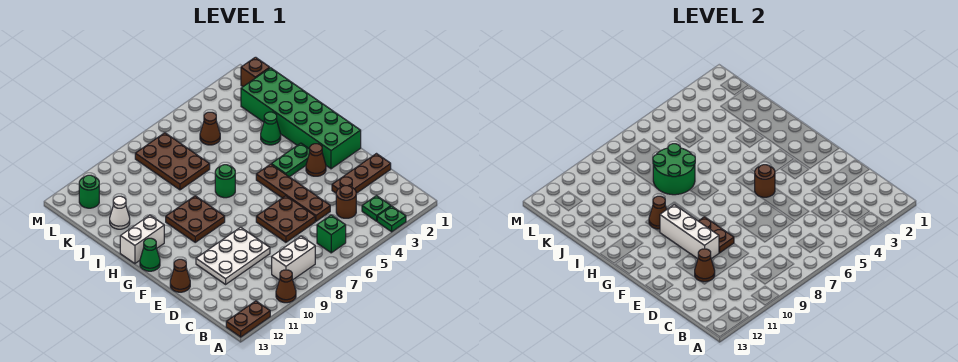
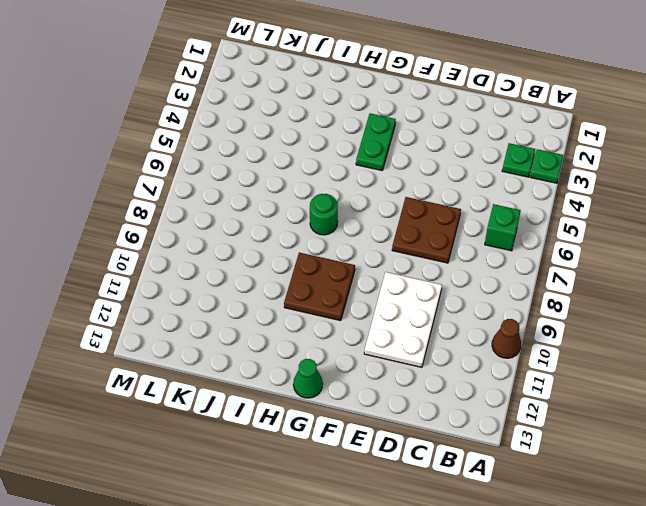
none -> brown 1x2 plate [226,301,270,337]
none -> white 1x2 brick [272,236,315,280]
none -> brown 1x1 round brick [336,186,356,218]
none -> brown 1x3 plate [332,154,391,193]

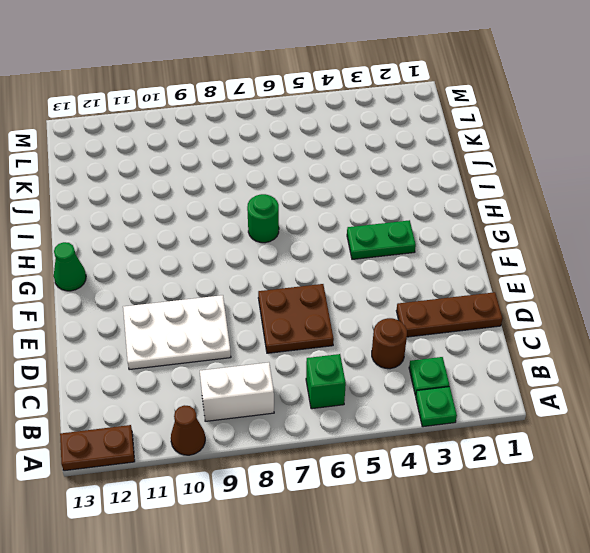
none -> brown 1x4 plate [256,164,330,221]
none -> brown 1x1 cone [170,259,190,292]
none -> green 2x6 brick [241,68,361,169]
none -> brown 1x1 cone [306,144,326,176]

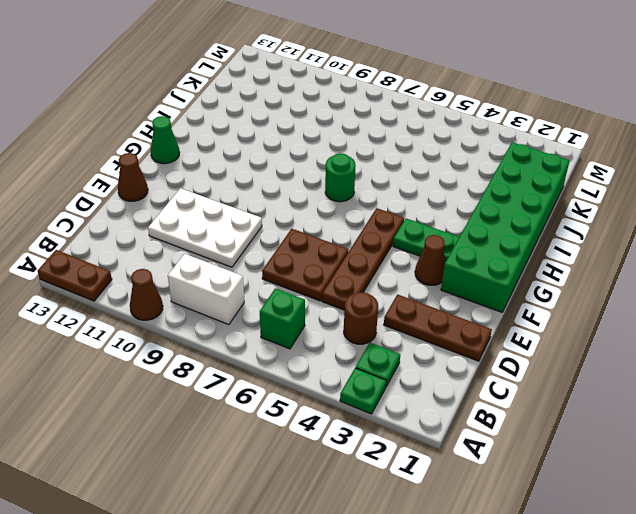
none -> brown 2x2 plate [166,196,225,242]
none -> white 1x2 brick [120,215,164,264]
none -> green 1x1 cone [261,112,281,145]
none -> brown 2x3 plate [135,133,210,190]

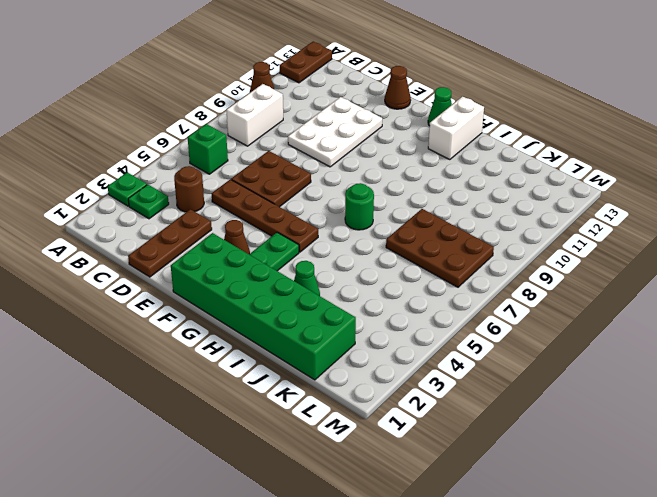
none -> brown 2x2 plate [166,196,225,242]
none -> white 1x1 cone [110,196,130,229]
none -> brown 1x1 cone [200,112,220,145]
none -> brown 1x1 brick [241,57,270,86]

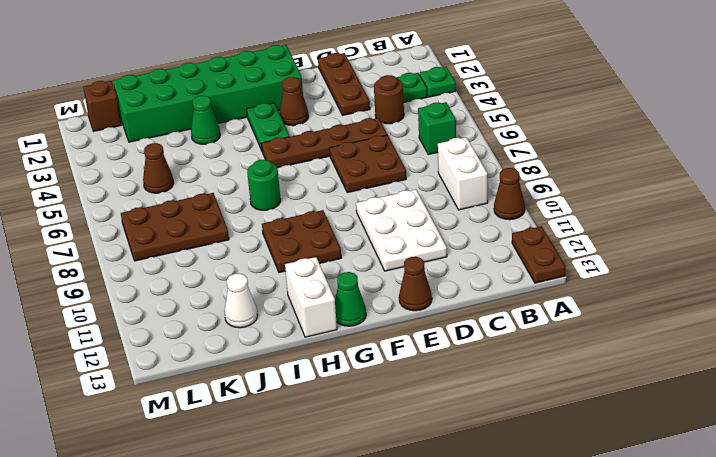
none -> green 1x1 round brick [79,175,99,208]
none -> brown 1x1 cone [695,249,715,282]
none -> brown 1x2 plate [699,217,734,253]
none -> white 1x3 brick [660,205,719,259]

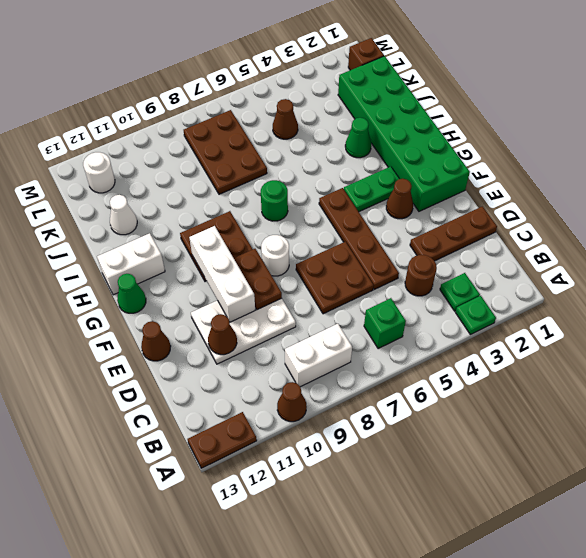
white 1x1 round brick [261,235,289,276] -> none
white 1x1 round brick [83,152,115,193] -> green 1x1 round brick [79,175,99,208]
none -> brown 1x1 round brick [755,165,775,197]
none -> brown 1x1 cone [649,196,667,229]
none -> green 2x2 round brick [653,144,695,195]

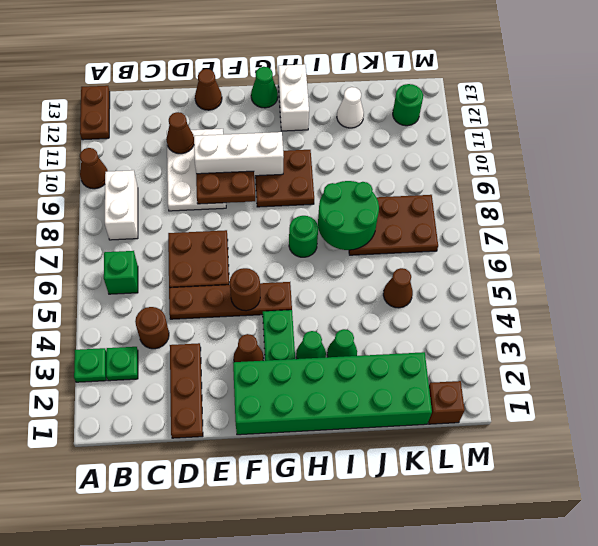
green 1x1 cone [296,331,326,359] -> none
none -> brown 1x1 cone [649,196,667,229]

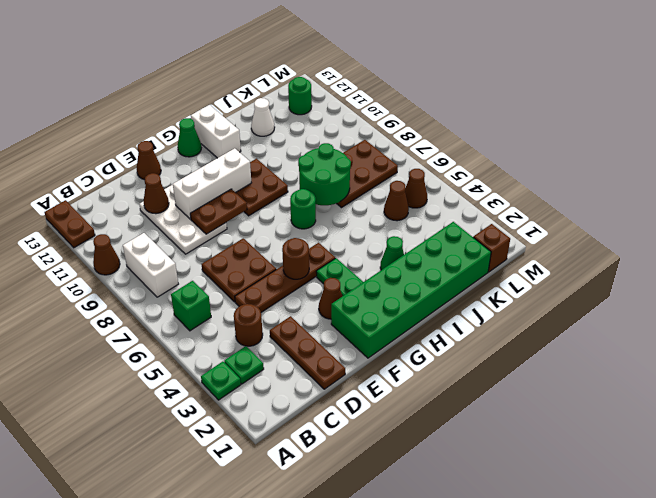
brown 1x1 cone [405,169,427,208] -> brown 1x1 cone moved to [649,196,667,229]

